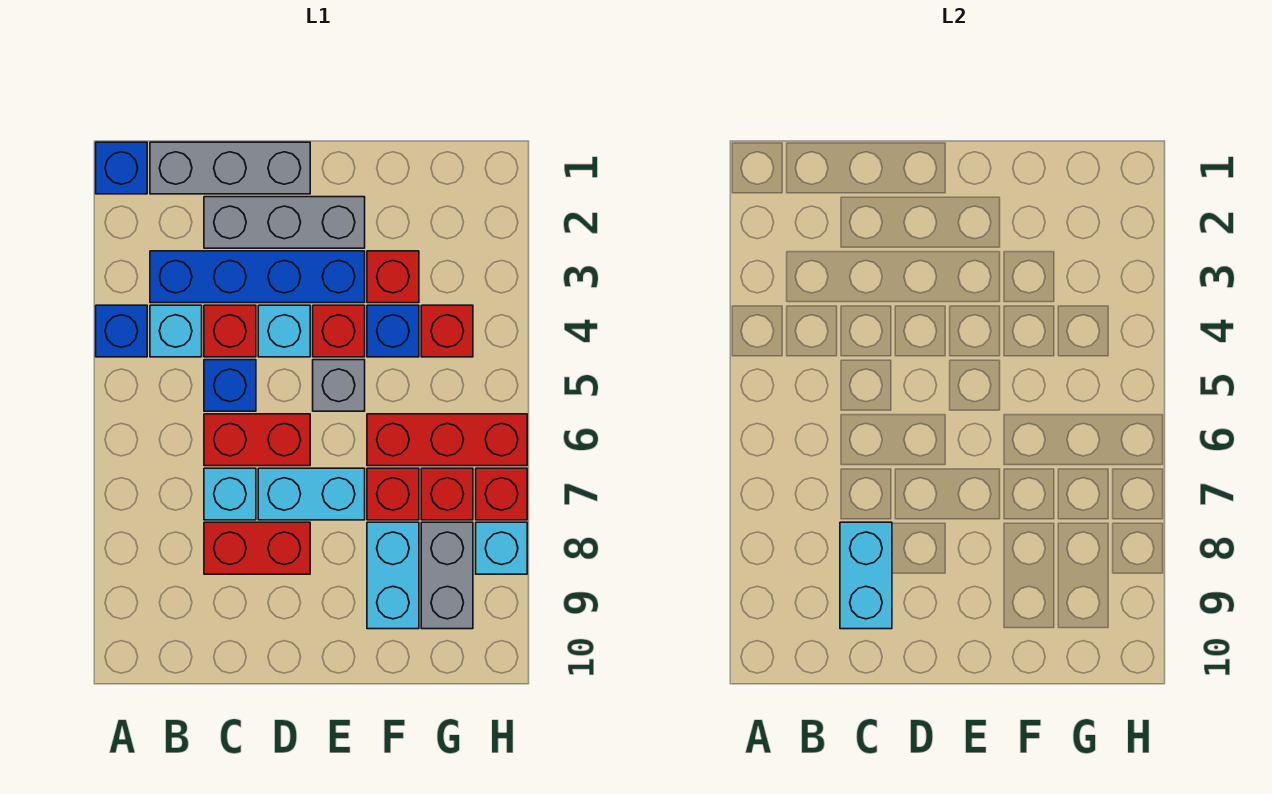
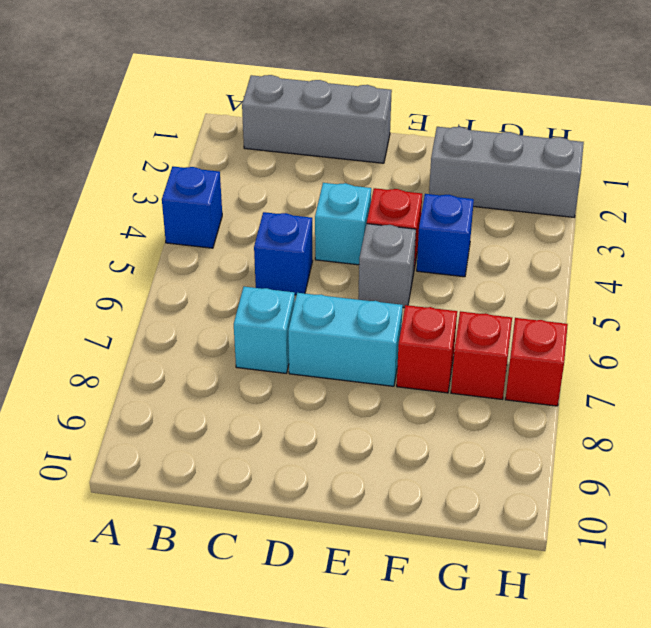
grey 1x3 brick [429,127,584,217] -> grey 1x3 brick moved to [204,197,365,248]
none -> blue 1x1 brick [96,142,147,194]
none -> blue 1x4 brick [150,251,365,303]
none -> cyan 1x1 brick [150,305,202,357]

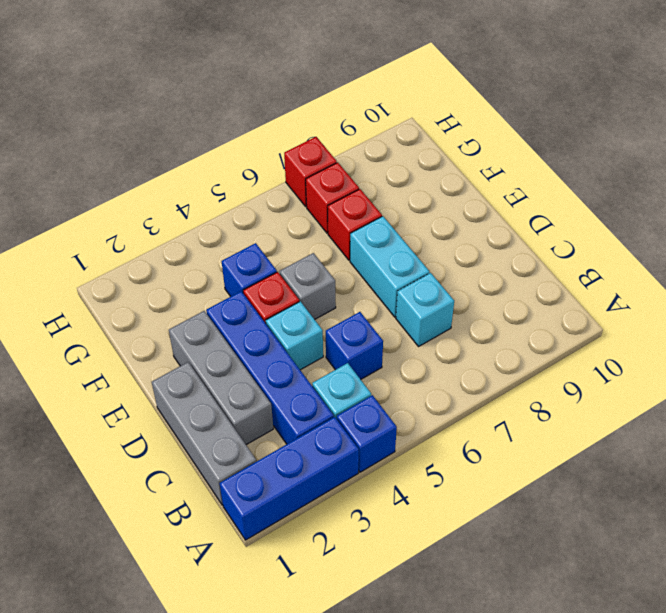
blue 1x3 brick [220,417,359,540] -> blue 1x1 brick [96,142,147,194]
none -> red 1x1 brick [204,305,256,357]
none -> red 1x2 brick [204,414,310,466]
none -> red 1x2 brick [204,522,310,574]

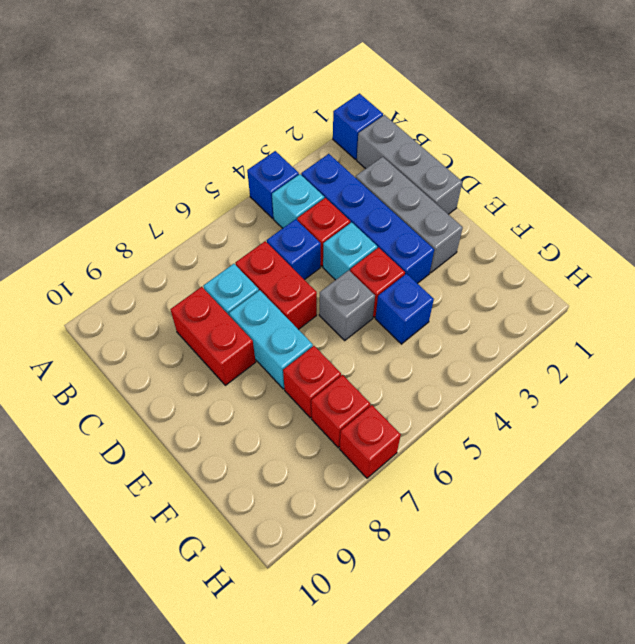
none -> red 1x1 brick [367,251,419,303]
none -> red 1x3 brick [367,414,527,466]
none -> cyan 1x2 brick [367,522,419,629]

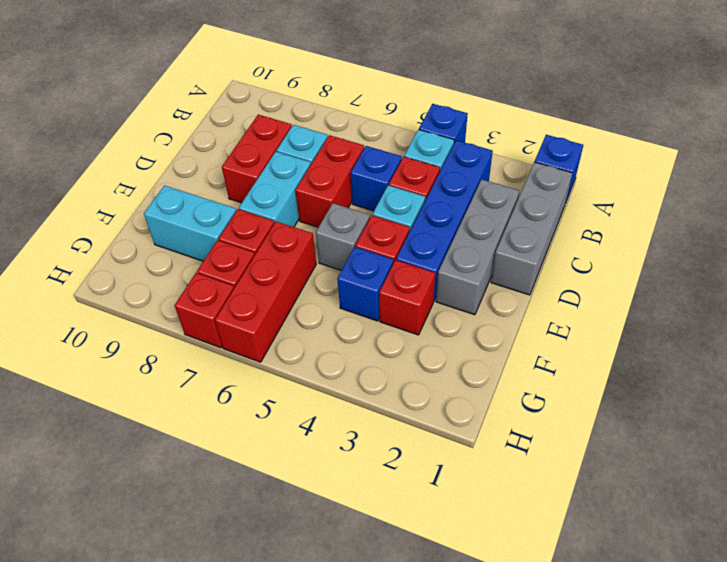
none -> red 1x1 brick [421,305,473,357]
none -> grey 1x2 brick [421,522,473,629]
none -> cyan 1x1 brick [476,522,527,574]

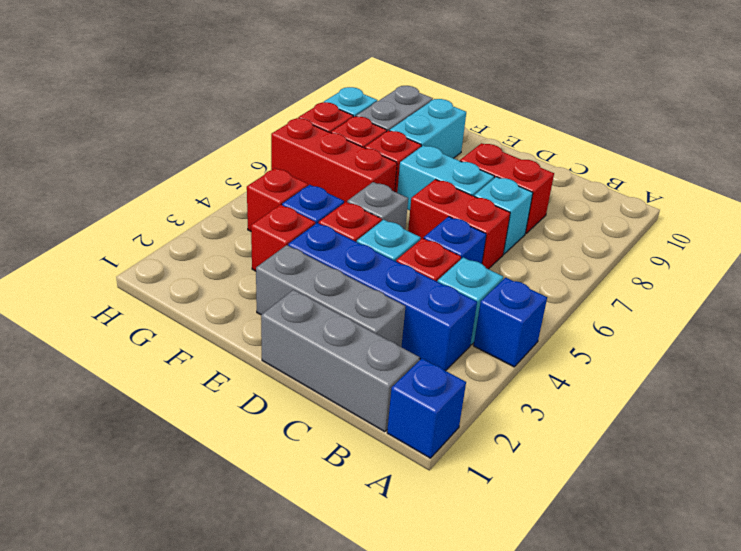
none -> cyan 1x2 brick [840,522,892,629]

